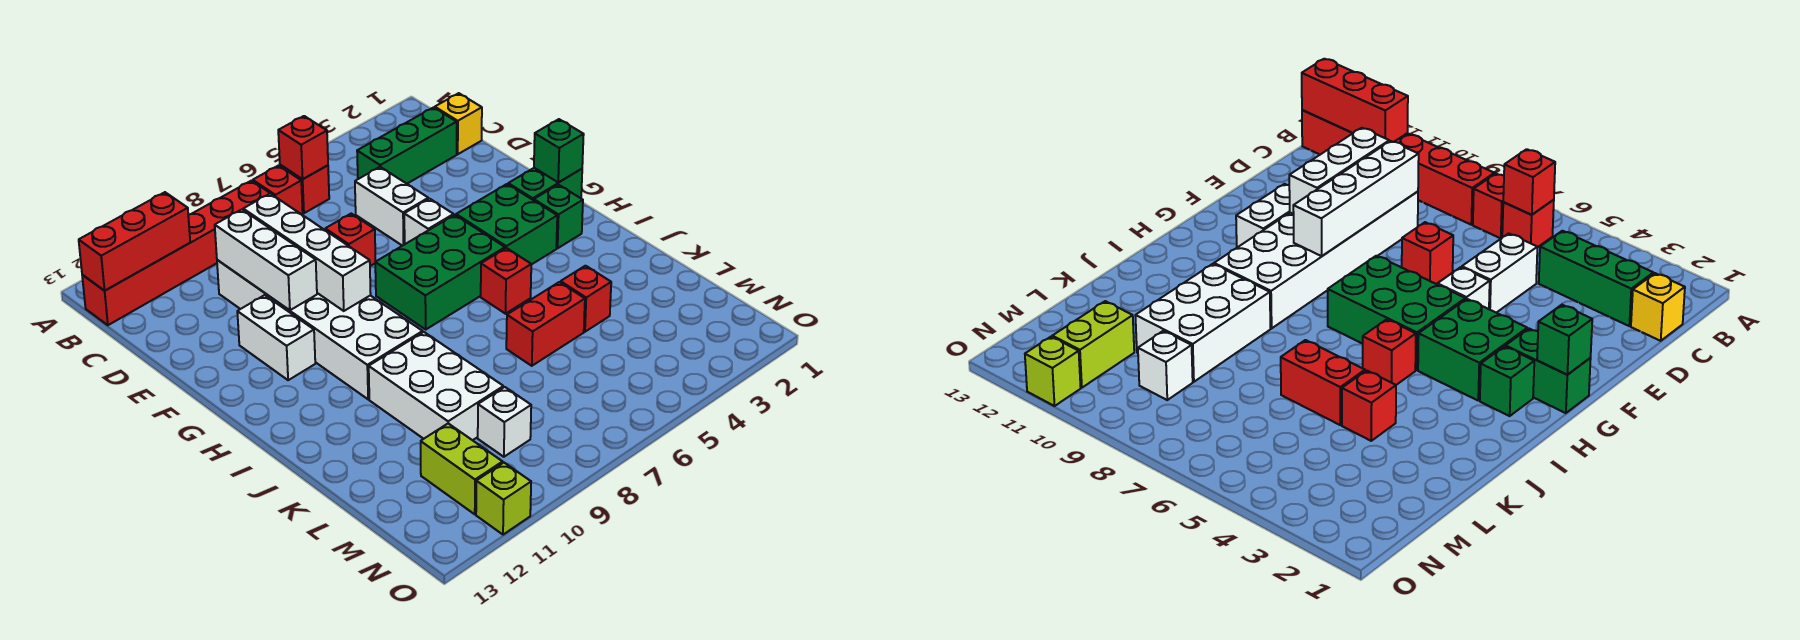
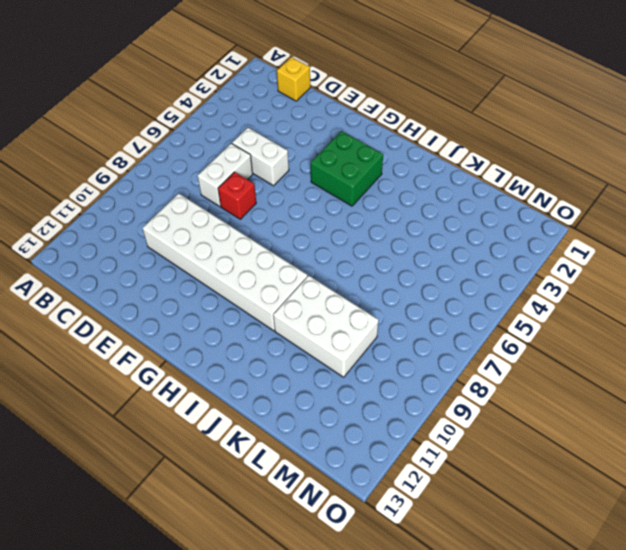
white 1x2 brick [198,143,253,207] -> white 1x2 brick turned to [237,295,315,380]
none -> red 1x1 brick [280,165,329,213]
none -> red 1x1 brick [253,166,303,214]
none -> red 1x6 brick [82,181,274,325]

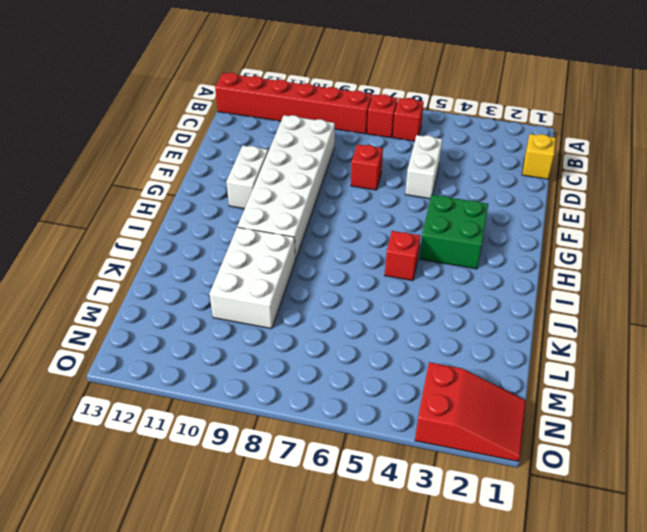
red 2x3 slope [415,362,526,462] -> none
none -> green 1x3 brick [357,108,457,184]
none -> white 1x1 brick [404,199,454,244]
none -> green 1x2 brick [508,168,582,200]

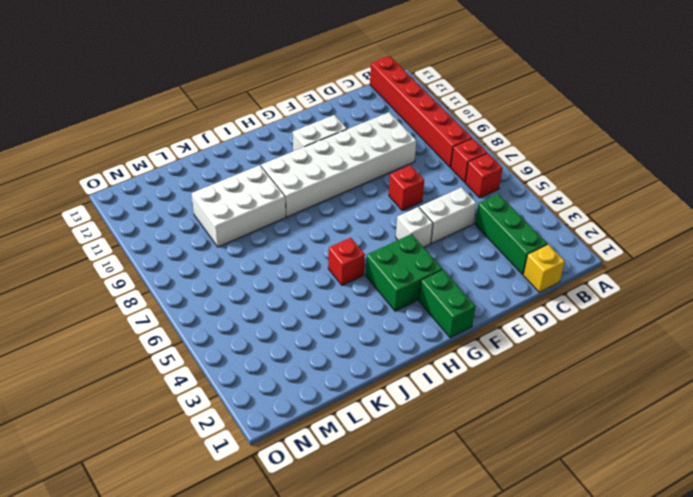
none -> green 2x3 brick [375,215,505,329]
none -> green 1x1 brick [534,185,583,248]
none -> red 1x1 brick [561,266,611,332]

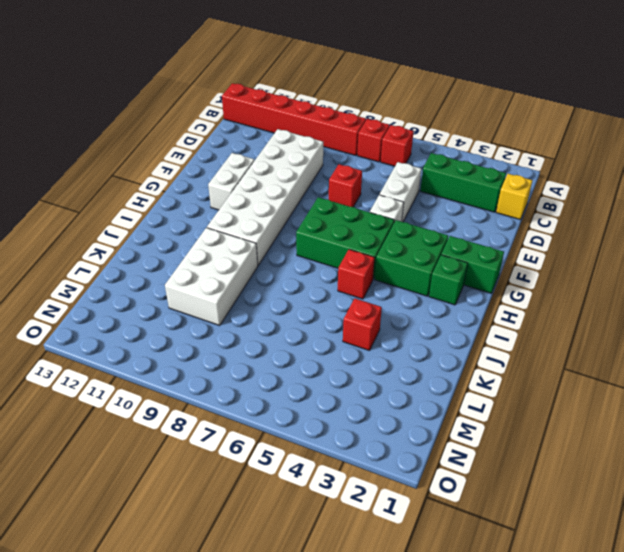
none -> red 1x2 brick [506,282,585,366]
none -> white 1x1 brick [478,387,531,457]
none -> lime 1x2 brick [421,424,503,514]

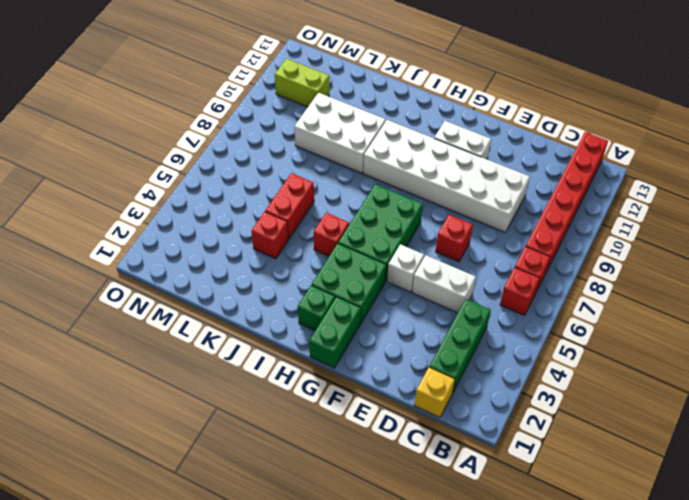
none -> white 1x1 brick [478,387,531,457]
none -> lime 1x1 brick [476,463,531,535]
none -> red 1x1 brick [278,116,328,179]

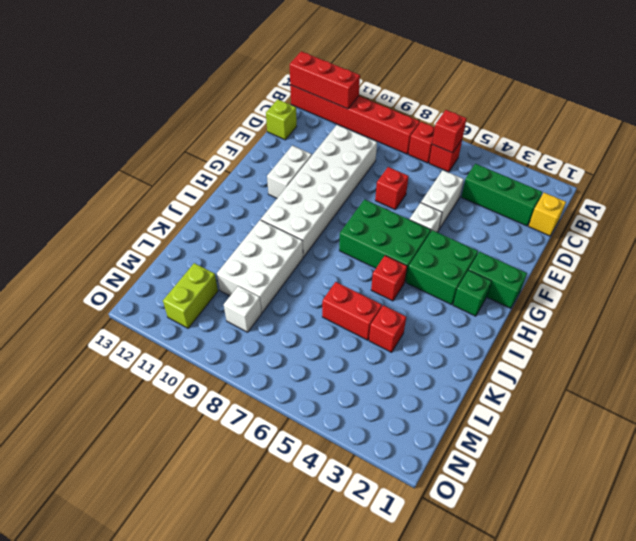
lime 1x1 brick [266,99,297,140] -> lime 1x1 brick moved to [476,463,531,535]
none -> white 1x4 brick [243,194,371,311]
none -> white 1x3 brick [215,210,317,310]
none -> green 1x1 brick [534,119,584,182]

